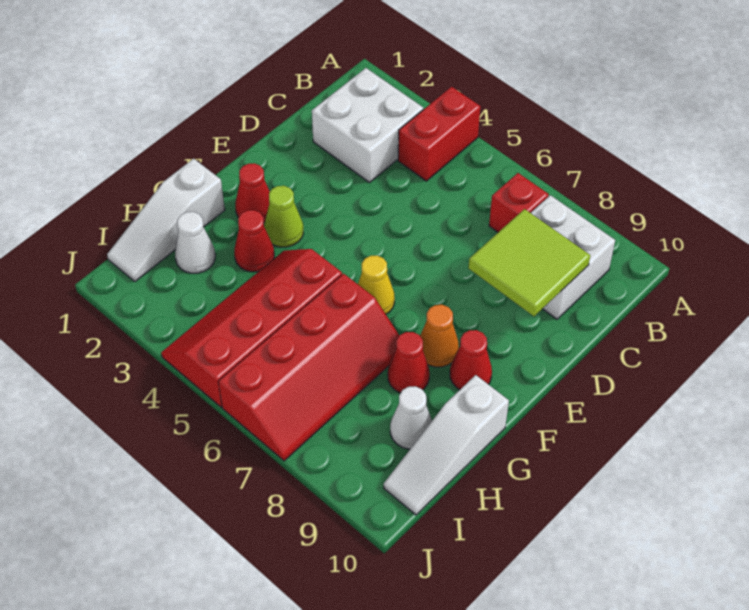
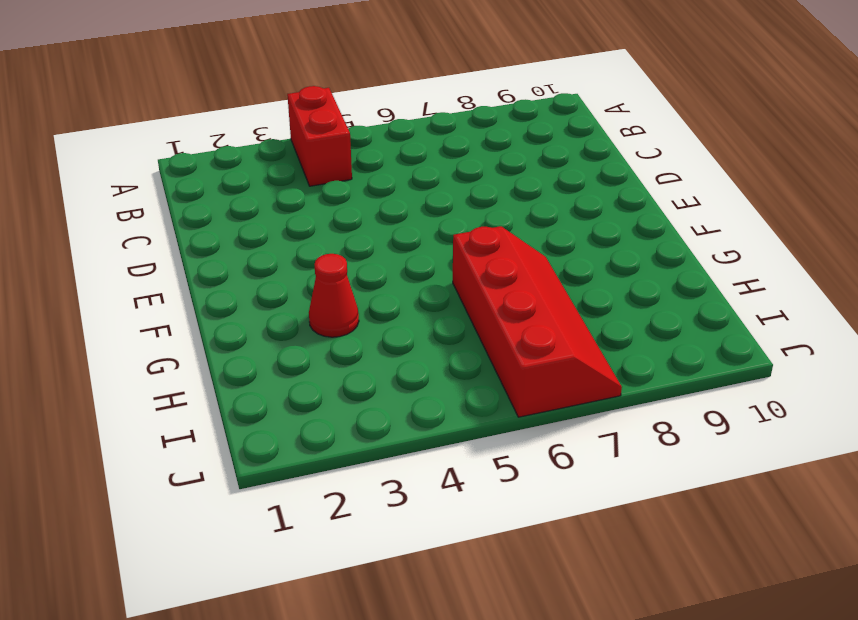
none -> white 2x2 brick [312,68,423,183]
none -> red 1x1 brick [489,173,549,232]
none -> white 2x2 brick [531,195,615,319]

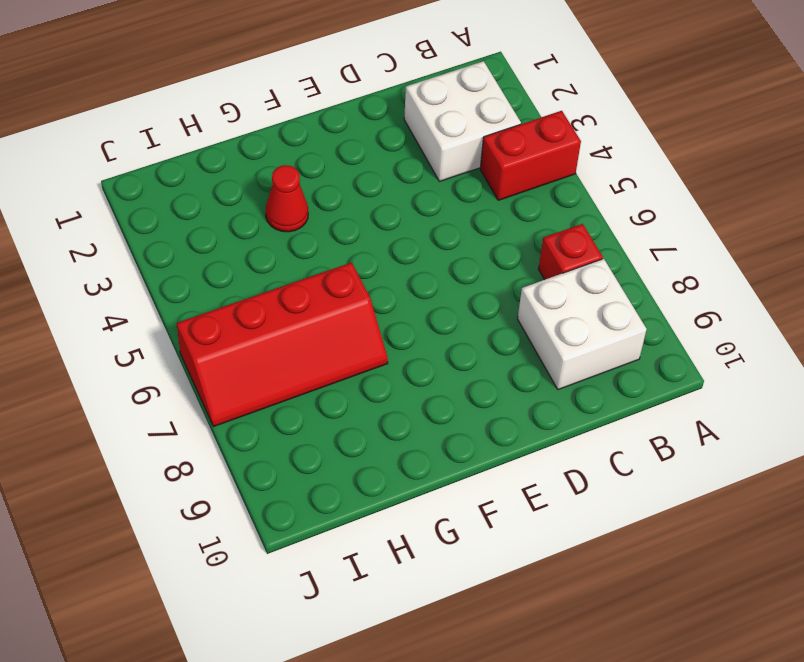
none -> red 1x1 cone [235,163,270,222]
none -> lime 1x1 cone [264,186,303,247]
none -> yellow 1x1 cone [358,256,395,314]

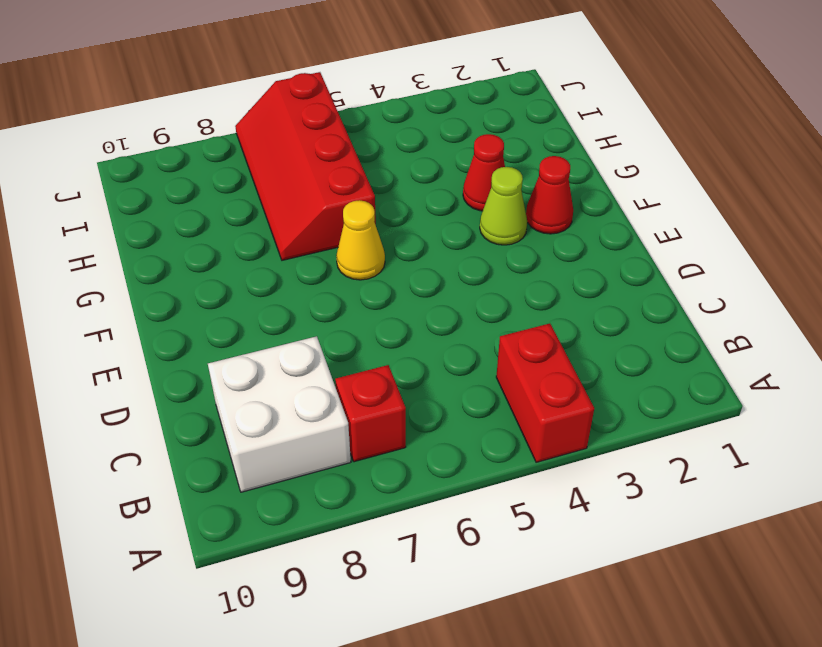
none -> white 2x2 brick [312,68,423,183]
none -> orange 1x1 cone [420,305,459,367]
none -> red 1x1 cone [450,330,492,389]

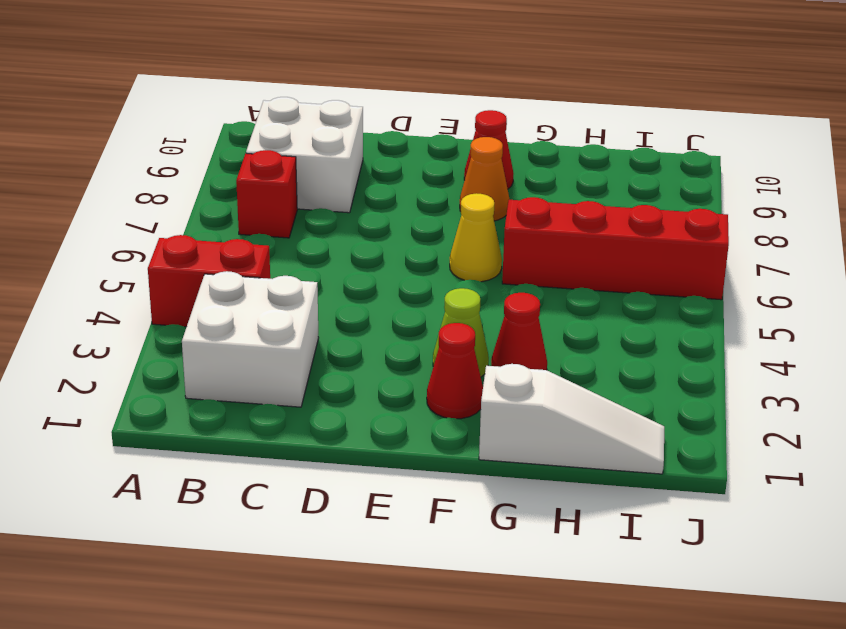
none -> red 2x4 slope [161,249,342,407]
none -> red 1x1 cone [388,332,430,393]
none -> white 1x3 slope [384,375,509,515]

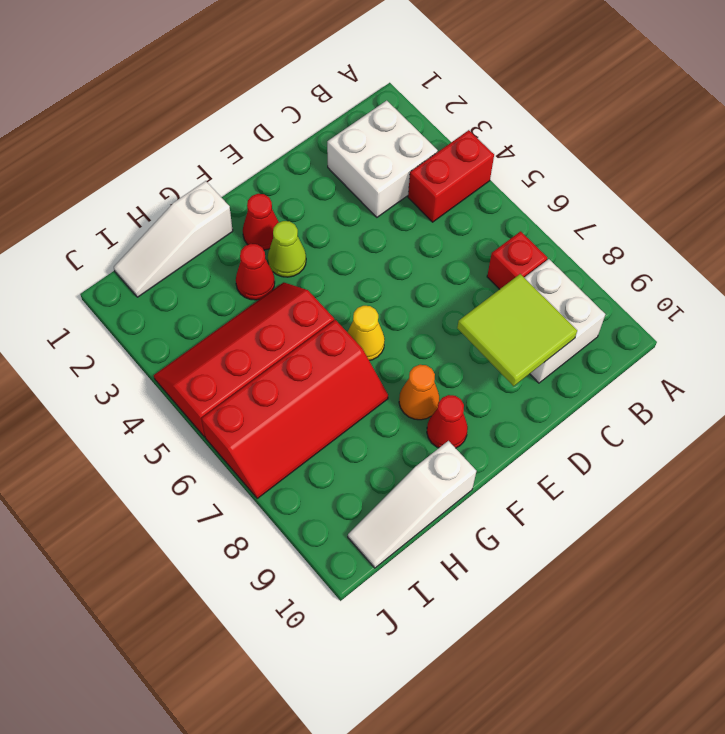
none -> red 1x1 cone [388,332,430,393]
none -> white 1x1 cone [175,212,215,273]
none -> white 1x1 cone [390,386,432,449]

